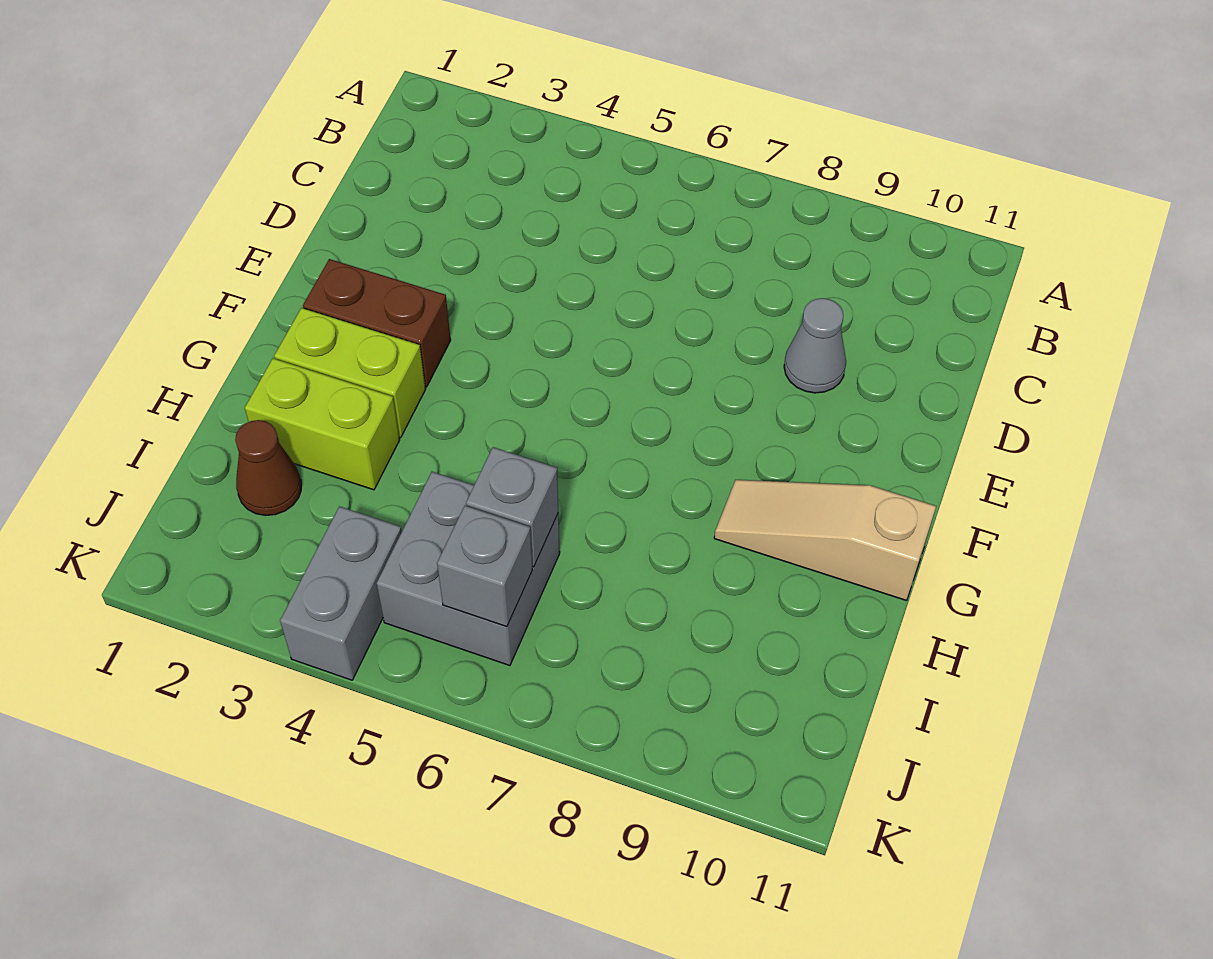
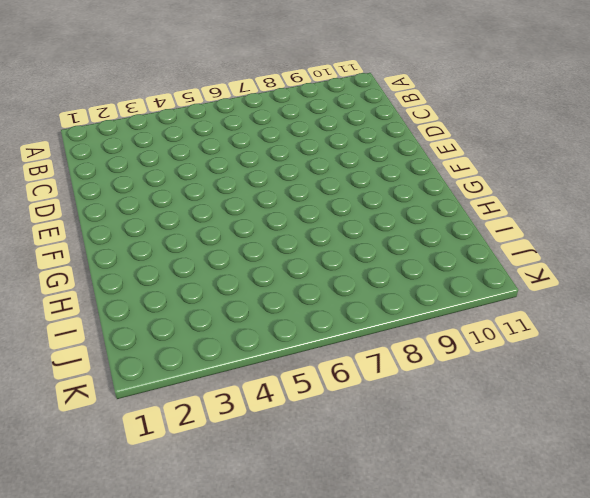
none -> grey 1x1 cone [784,298,846,393]
none -> brown 1x2 brick [303,259,451,387]

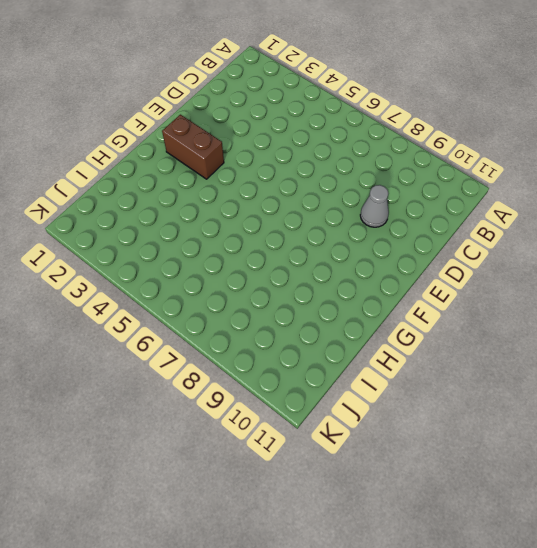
none -> lime 1x2 brick [274,308,426,438]
none -> tan 1x3 slope [714,480,936,601]

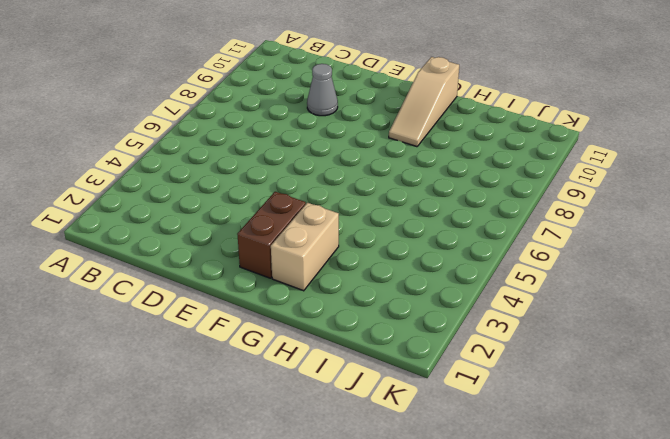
tan 1x2 brick [271,203,339,291] -> lime 1x2 brick [274,308,426,438]
none -> lime 1x2 brick [245,358,400,490]
none -> brown 1x1 cone [235,420,301,516]

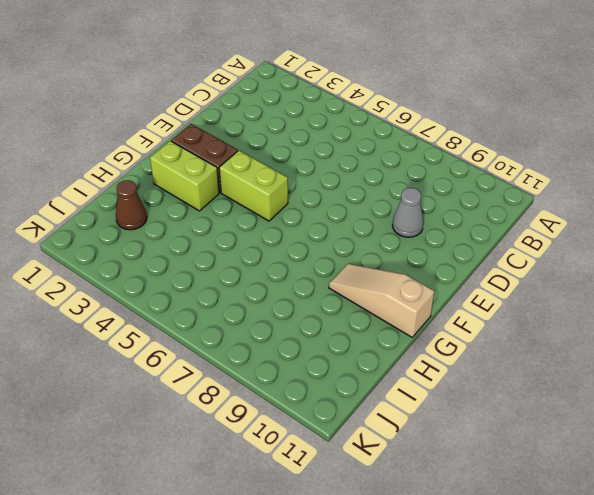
lime 1x2 brick [219,151,288,221] -> lime 1x2 brick moved to [245,358,400,490]
none -> grey 2x2 brick [377,472,560,666]
none -> grey 1x2 brick [280,506,402,680]

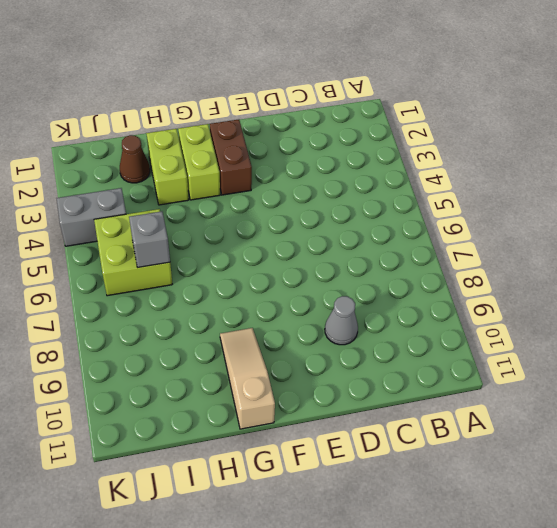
lime 2x2 brick [94,209,172,296] -> grey 2x2 brick [377,472,560,666]
none -> grey 1x1 brick [437,506,532,627]

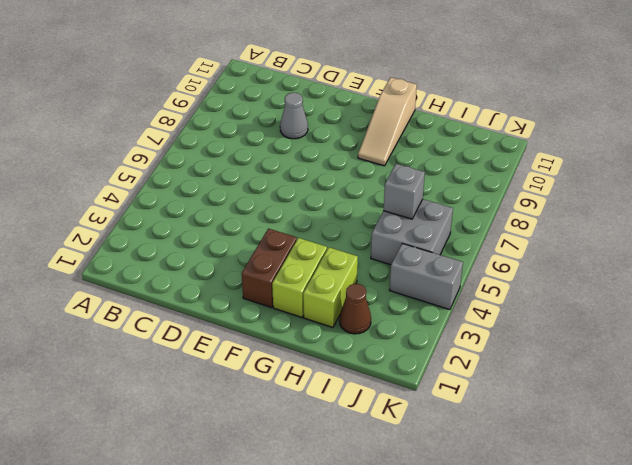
none -> grey 1x1 brick [437,506,532,627]

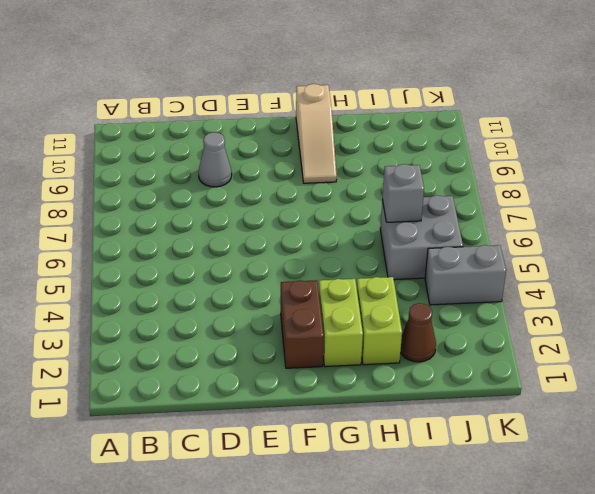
none -> grey 1x1 brick [437,506,532,627]

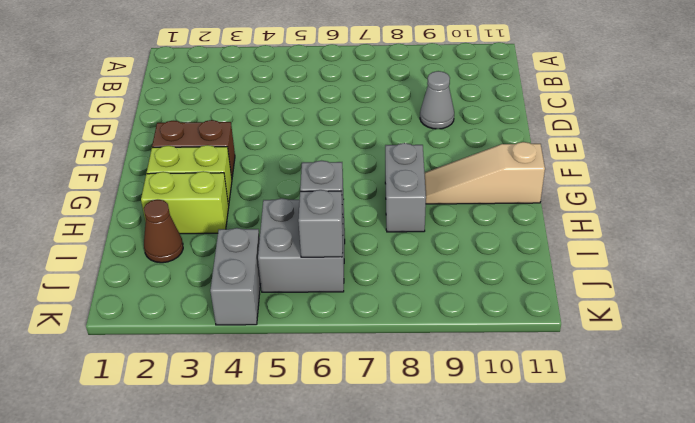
grey 1x2 brick [385,143,426,232] -> none

